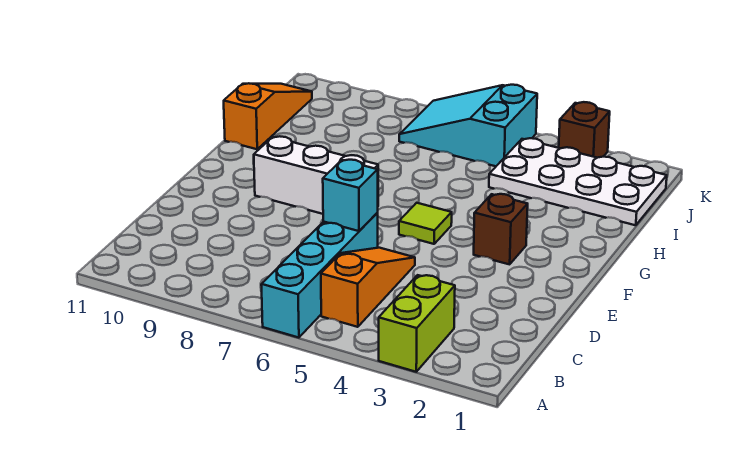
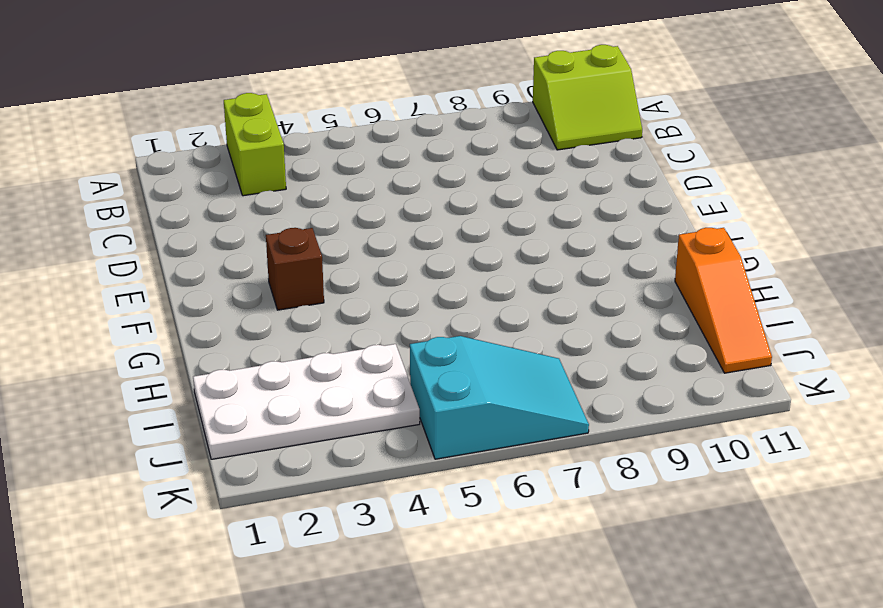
lime 2x2 slope [533,45,642,150] -> none
none -> cyan 1x4 brick [261,213,378,338]
none -> orange 1x3 slope [321,248,415,327]

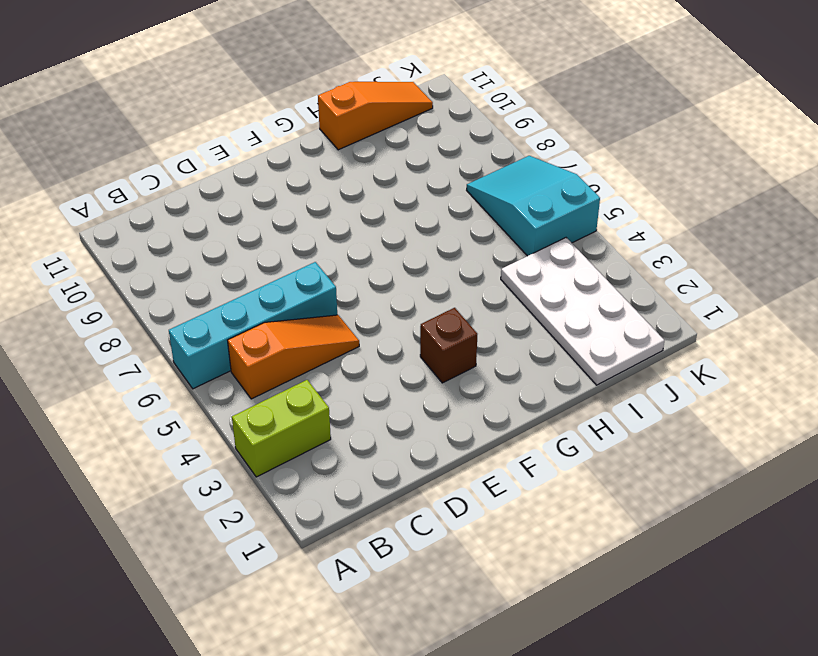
none -> lime 1x1 tile [399,203,452,244]
none -> white 1x3 brick [254,136,378,214]

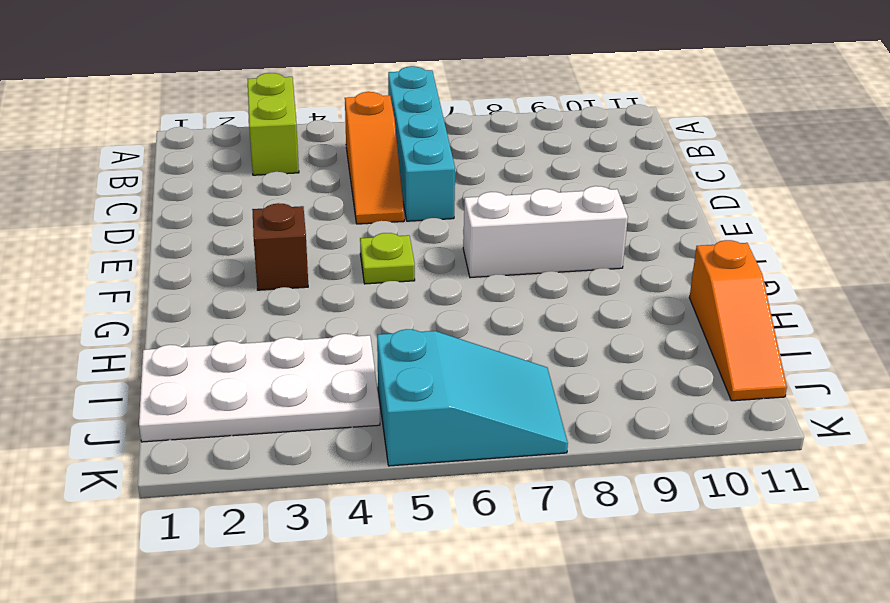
lime 1x1 plate [360,233,415,284] -> lime 1x1 tile [399,203,452,244]
none -> brown 1x1 brick [558,102,610,158]
none -> cyan 1x1 brick [323,160,378,231]

